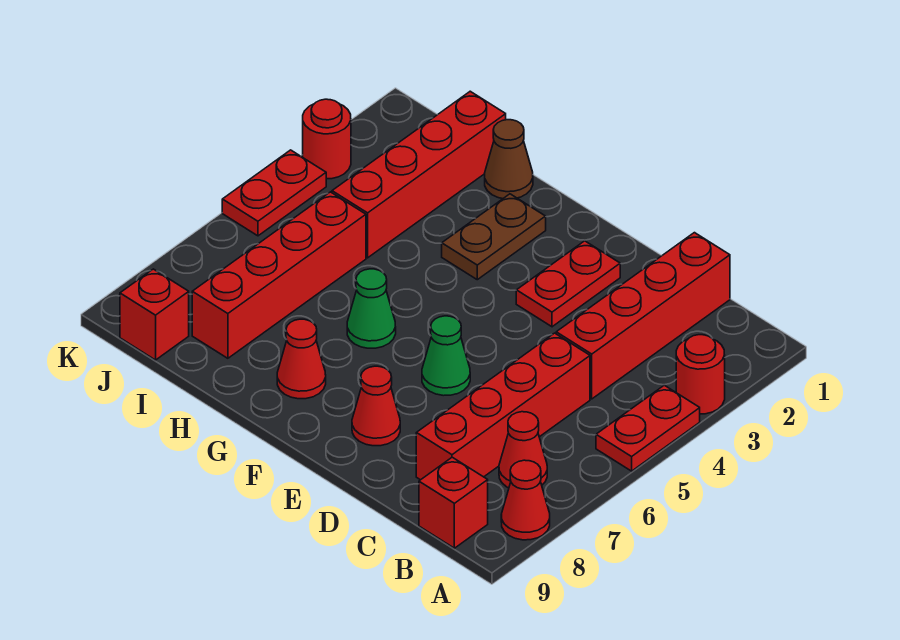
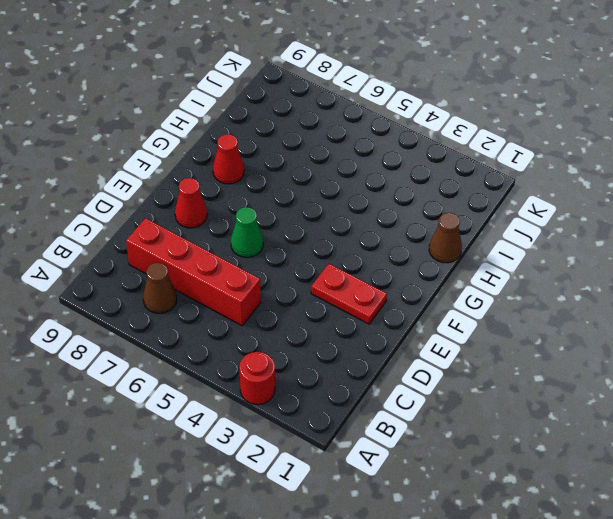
brown 1x1 cone [143,263,177,313] -> red 1x1 cone [499,412,547,488]
none -> red 1x2 plate [596,385,700,471]
none -> red 1x1 cone [501,460,550,540]
none -> red 1x1 brick [419,457,488,548]

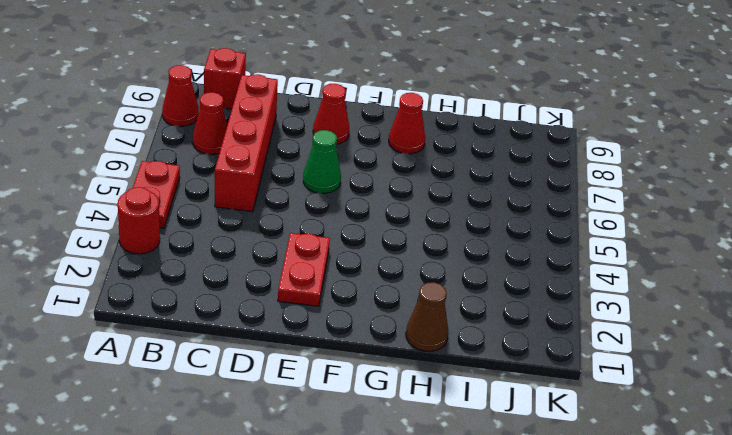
none -> red 1x4 brick [556,233,730,399]
none -> brown 1x2 plate [442,194,546,280]
none -> green 1x1 cone [347,269,396,348]

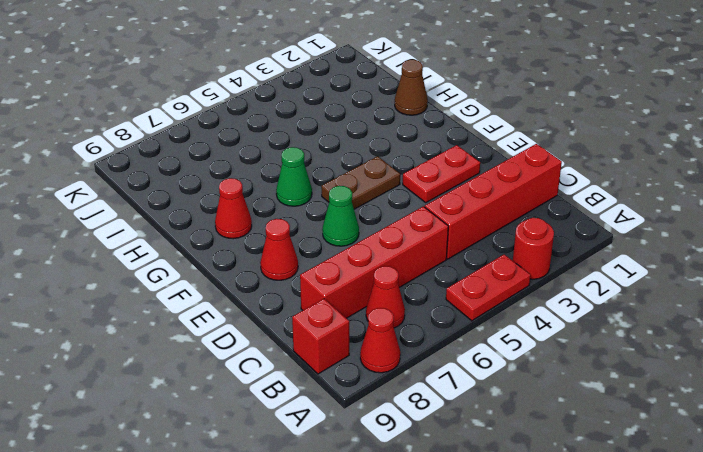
brown 1x2 plate [321,156,400,209] -> brown 1x2 plate moved to [442,194,546,280]
none -> red 1x4 brick [332,91,506,258]
none -> red 1x4 brick [192,192,366,358]
none -> red 1x1 brick [120,269,189,360]

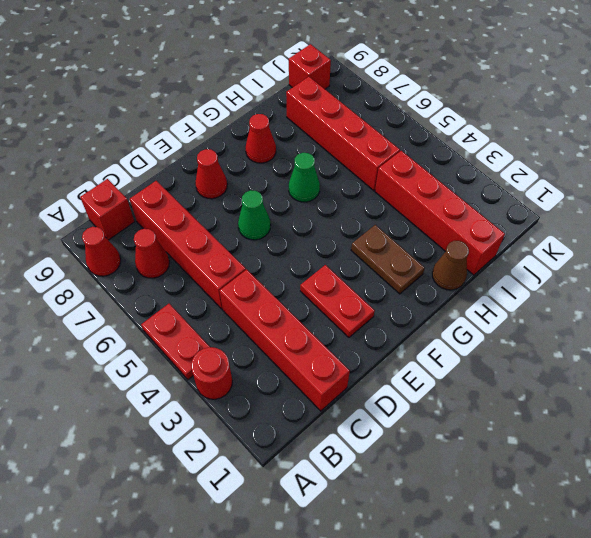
none -> red 1x1 round brick [303,99,351,179]
none -> red 1x2 plate [222,150,326,236]

